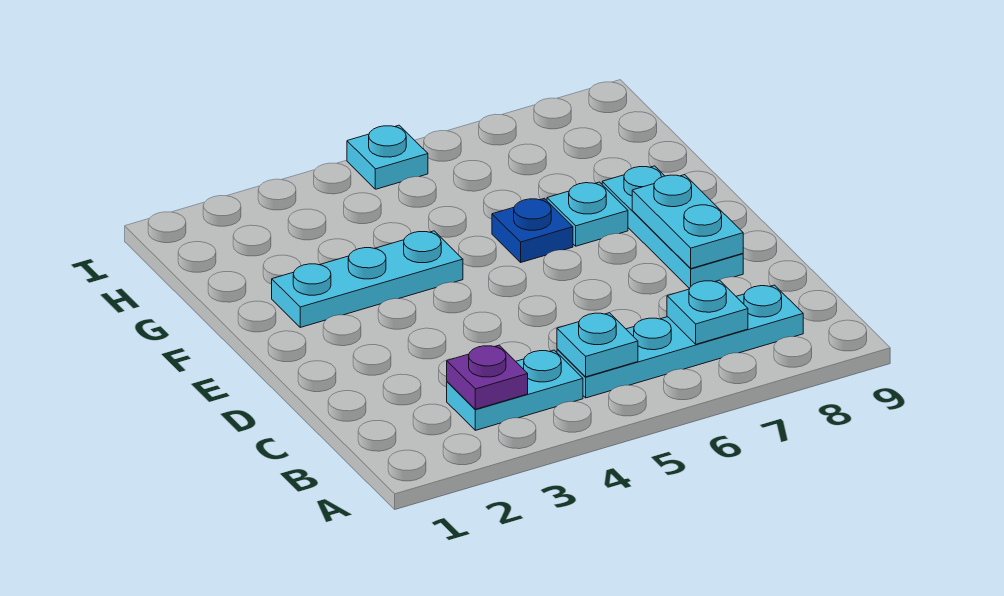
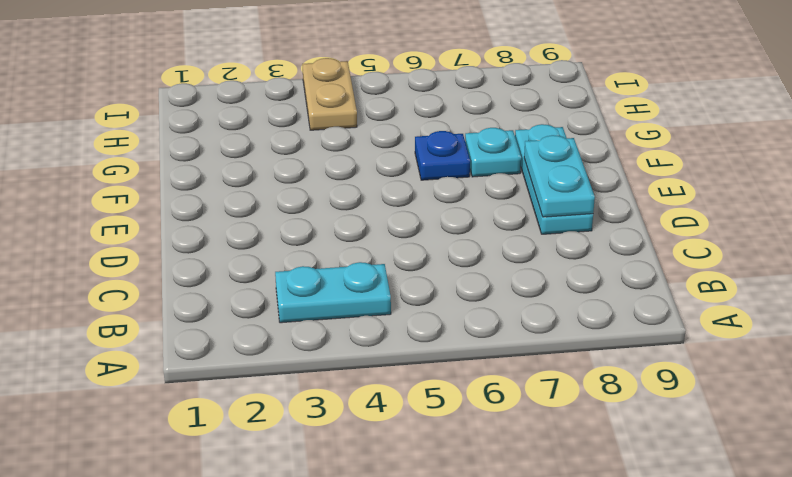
tan 1x2 plate [302,58,357,130] -> none
none -> cyan 1x4 plate [557,285,803,398]
none -> cyan 1x3 plate [272,231,463,327]

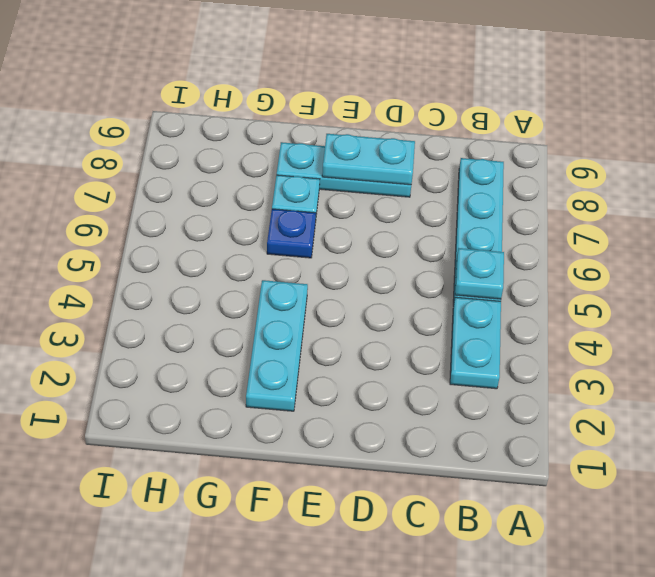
none -> cyan 1x1 plate [347,125,428,189]
none -> purple 1x1 plate [447,345,528,409]

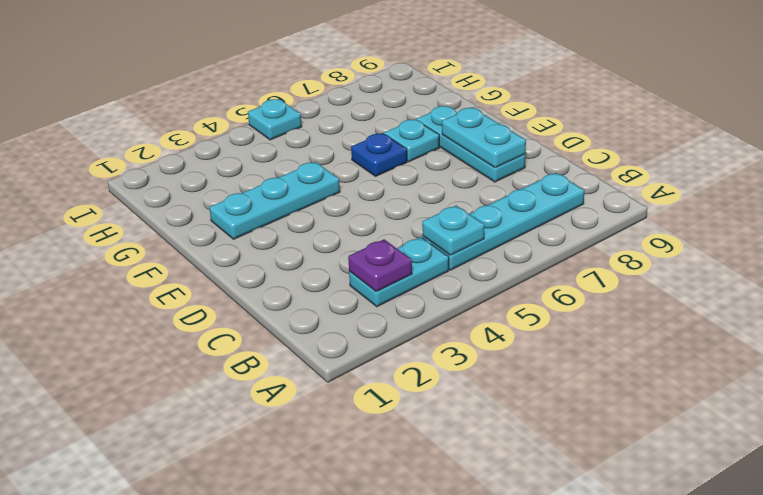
none -> cyan 1x1 plate [667,280,748,344]

